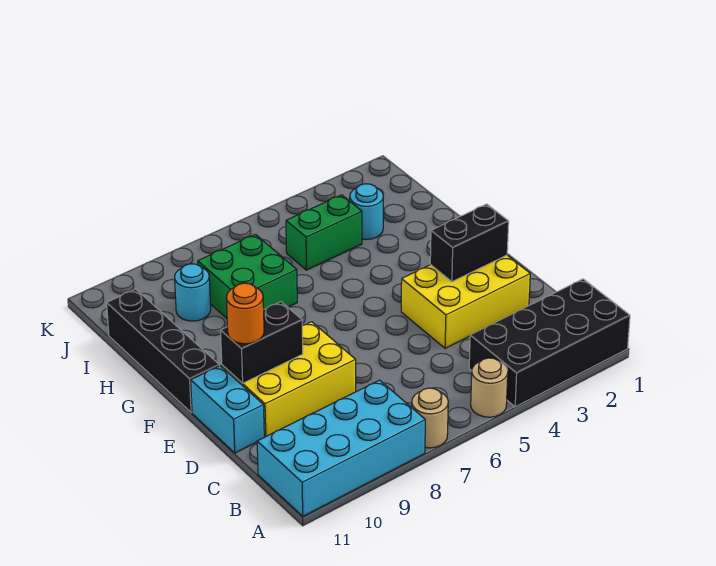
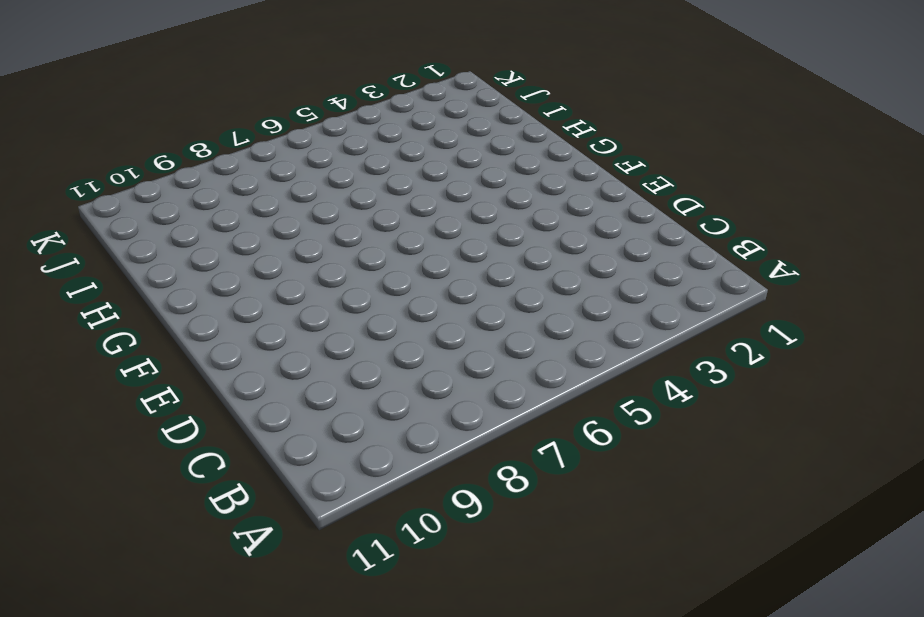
none -> black 2x4 brick [469,279,630,407]
none -> tan 1x1 round brick [471,358,508,417]
none -> tan 1x1 round brick [412,388,448,448]

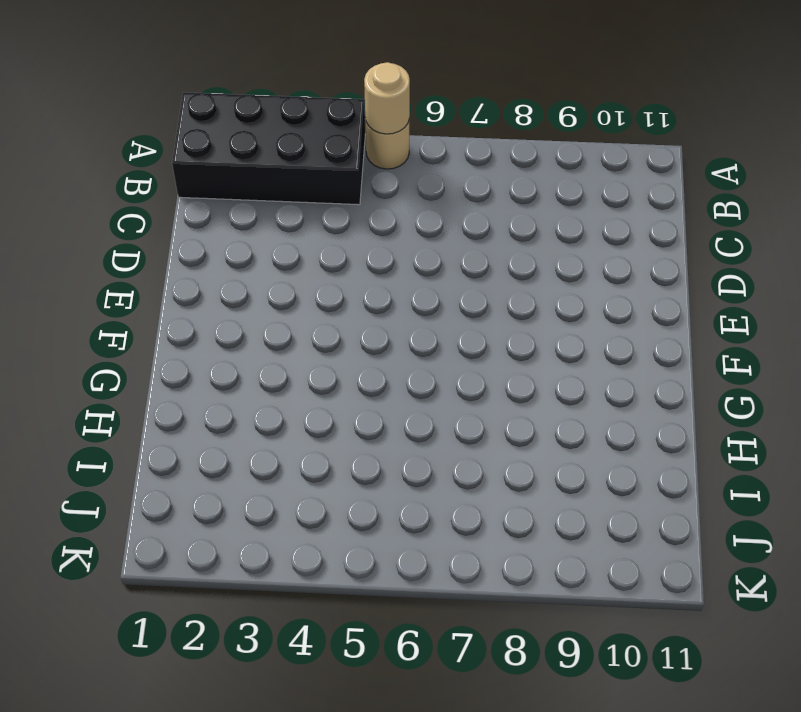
tan 1x1 round brick [364,62,410,134] -> tan 1x1 round brick moved to [412,388,448,448]
none -> cyan 2x4 brick [257,380,425,516]
none -> yellow 2x3 brick [401,255,530,348]
none -> yellow 2x3 brick [222,322,356,437]

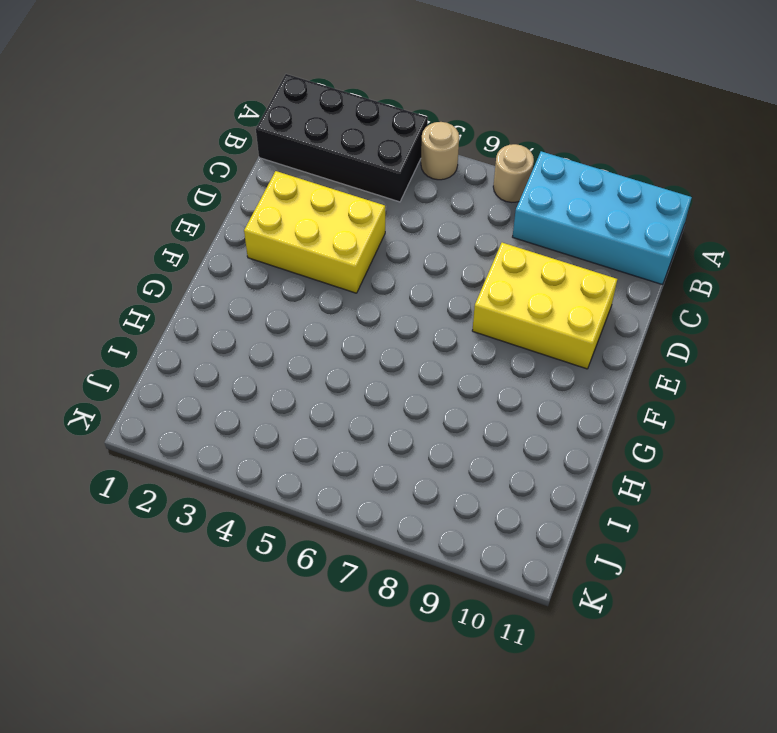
none -> cyan 1x2 brick [191,366,264,453]
none -> black 1x4 brick [107,289,219,413]
none -> green 2x2 brick [198,234,297,318]

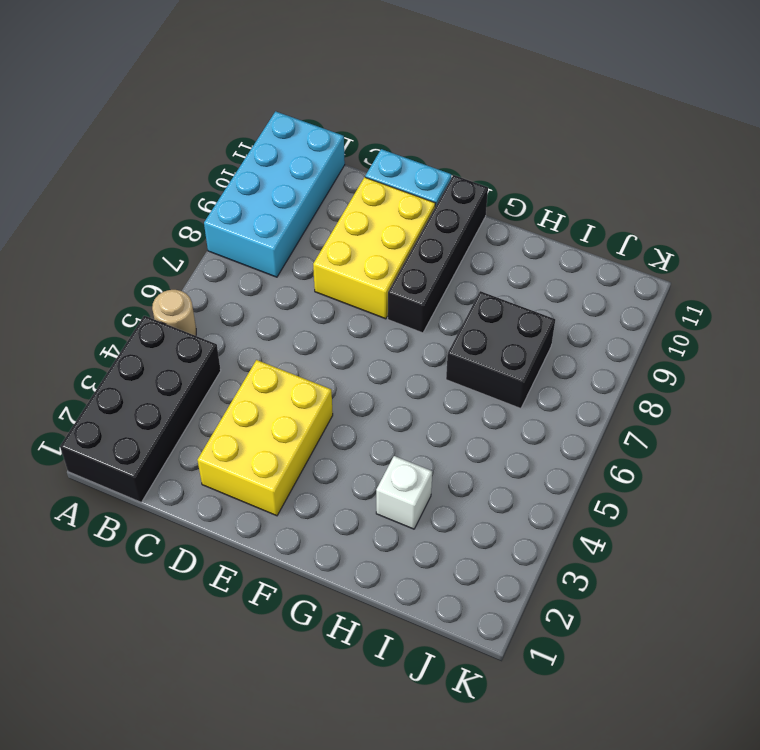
black 1x4 brick [388,175,488,333] -> black 1x4 brick turned to [107,289,219,413]
white 1x1 brick [376,456,432,529] -> none
black 2x2 brick [446,291,555,409] -> green 2x2 brick [198,234,297,318]
none -> tan 1x1 round brick [412,388,448,448]
none -> cyan 1x1 round brick [350,184,383,239]
none -> green 1x2 brick [286,195,362,270]

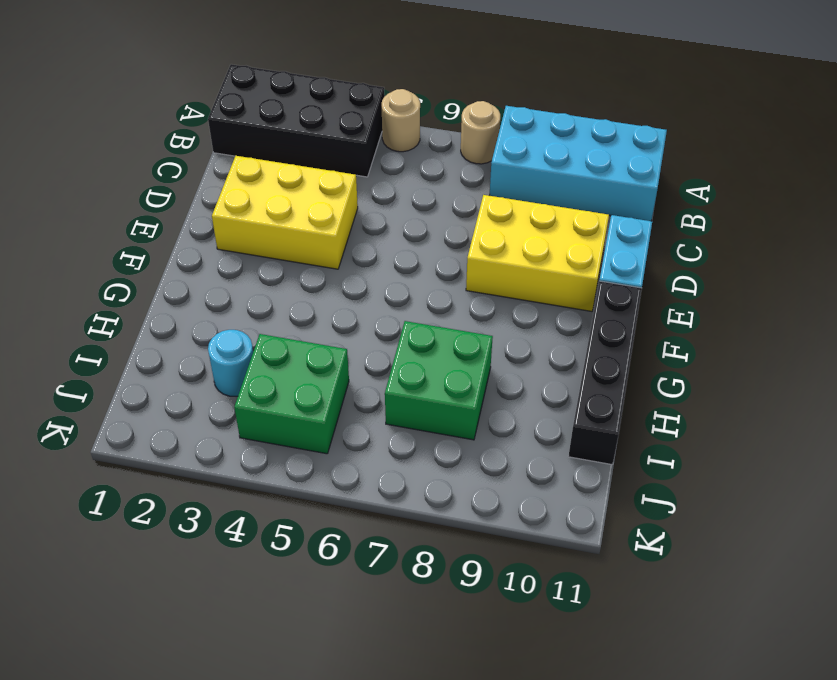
green 2x2 brick [234,334,349,454] -> green 1x2 brick [286,195,362,270]
none -> cyan 1x1 round brick [175,264,211,321]
none -> black 1x2 brick [430,204,509,282]
none -> black 1x2 brick [221,302,303,383]

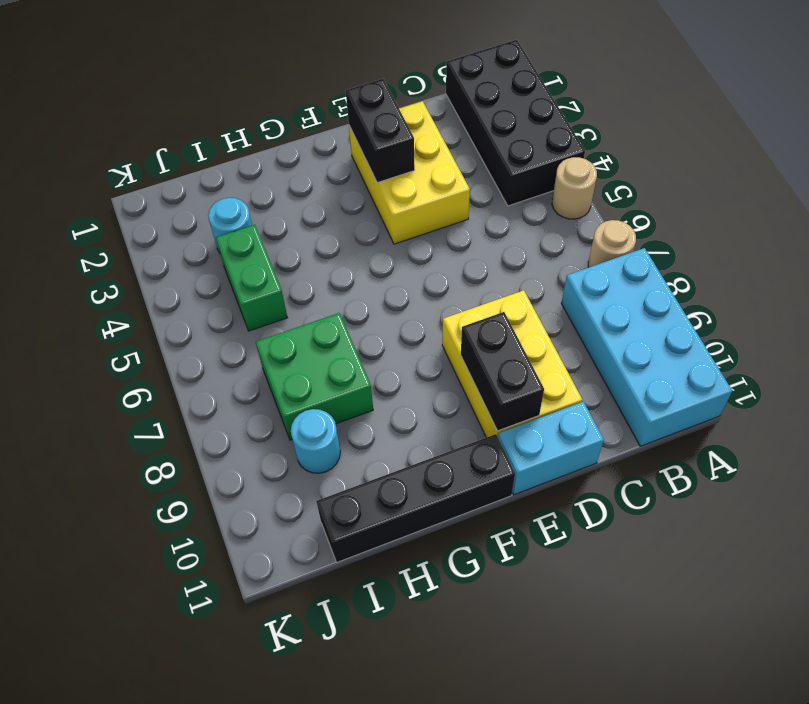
none -> orange 1x1 round brick [226,283,264,344]

